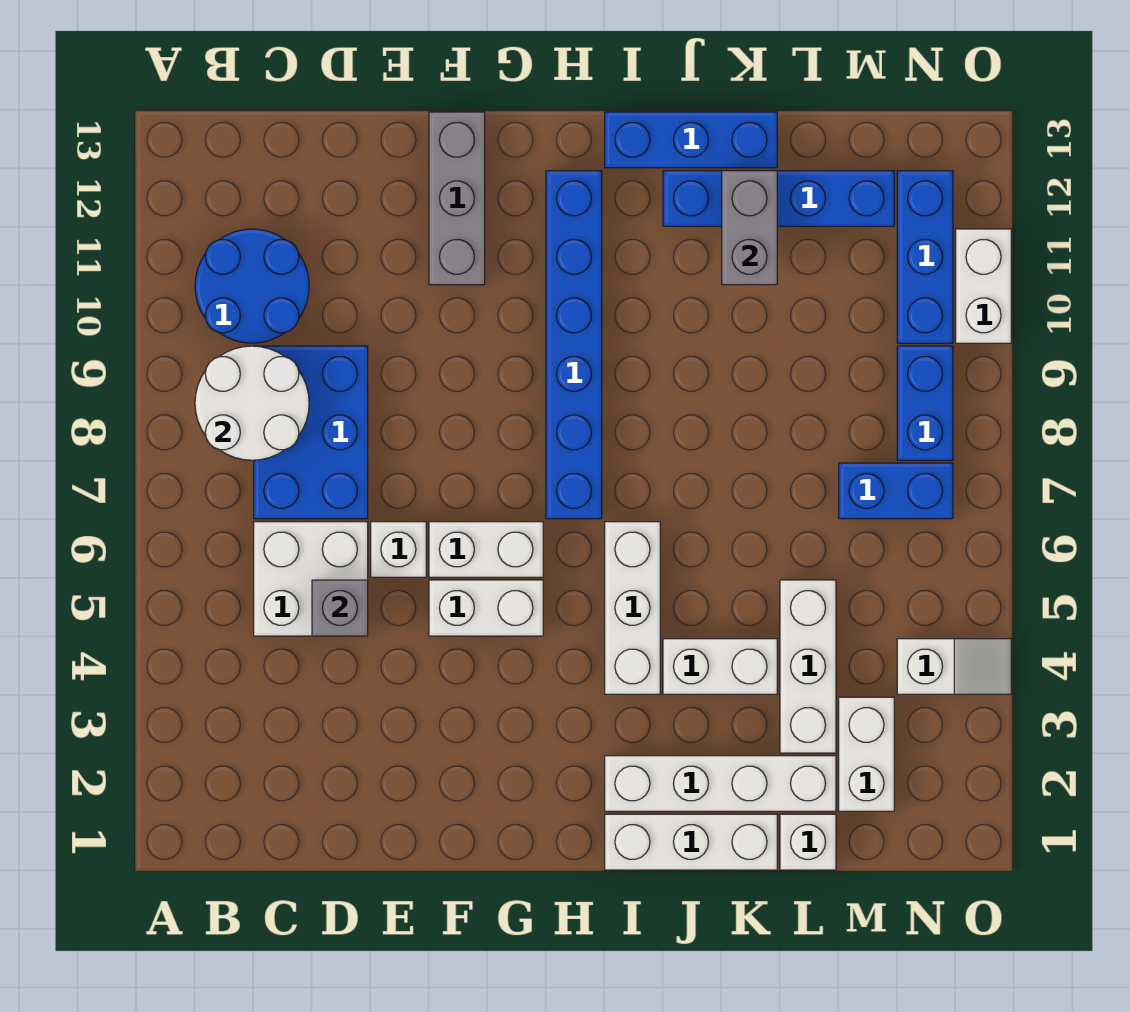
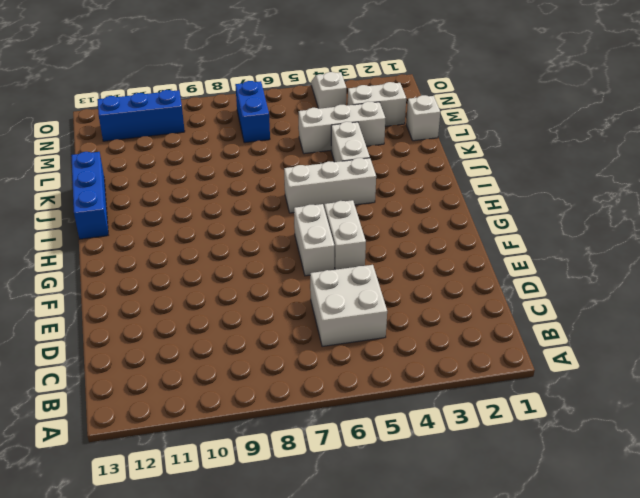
none -> blue 2x2 round brick [195,229,309,343]
none -> blue 2x3 brick [254,346,368,519]
none -> white 1x1 brick [371,522,426,577]

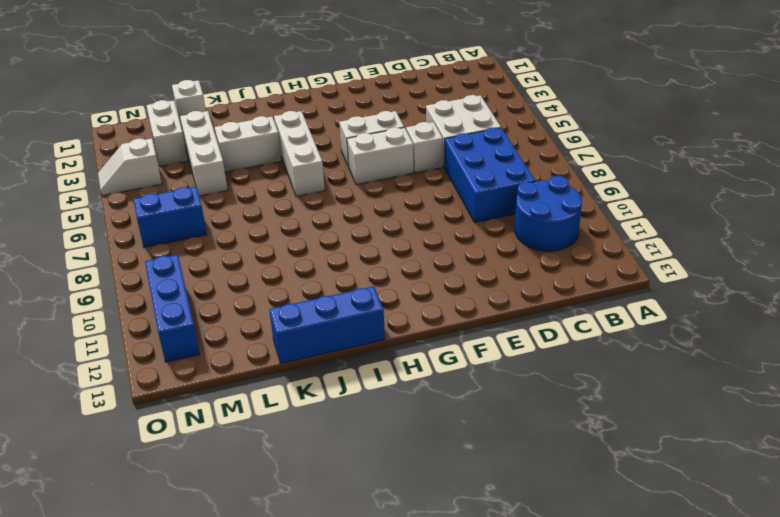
none -> grey 1x3 brick [429,112,485,285]
none -> blue 1x6 brick [546,171,602,519]
none -> white 1x3 brick [605,814,777,870]

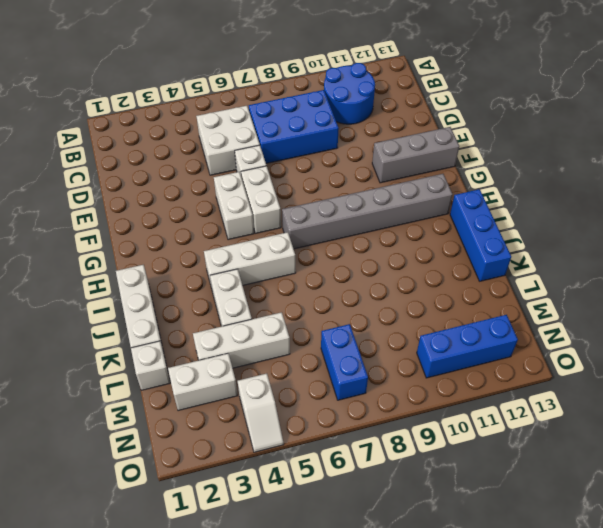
grey 1x6 brick [282,174,452,249] -> blue 1x6 brick [546,171,602,519]
none -> white 1x4 brick [605,756,836,811]
none -> blue 1x4 brick [663,171,894,226]
none -> blue 1x2 brick [897,346,953,460]

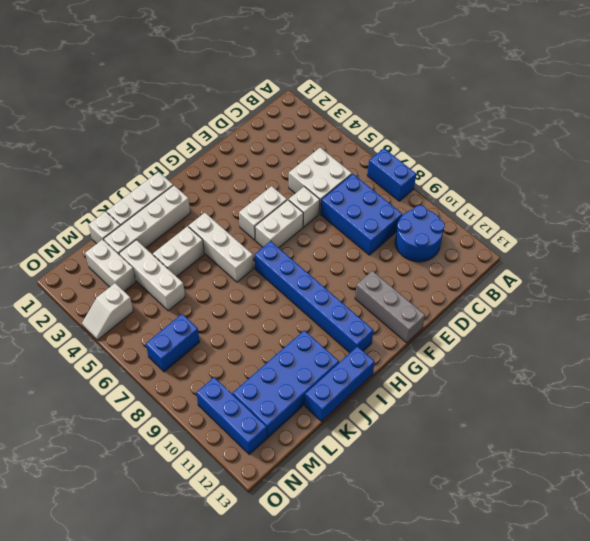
blue 1x2 brick [367,148,416,201] -> blue 1x2 brick moved to [897,346,953,460]
blue 2x4 brick [233,330,339,438] -> blue 1x4 brick [663,171,894,226]
none -> white 1x2 brick [956,229,1011,343]
none -> white 2x2 round brick [195,346,309,460]
none -> grey 1x1 brick [312,580,368,636]

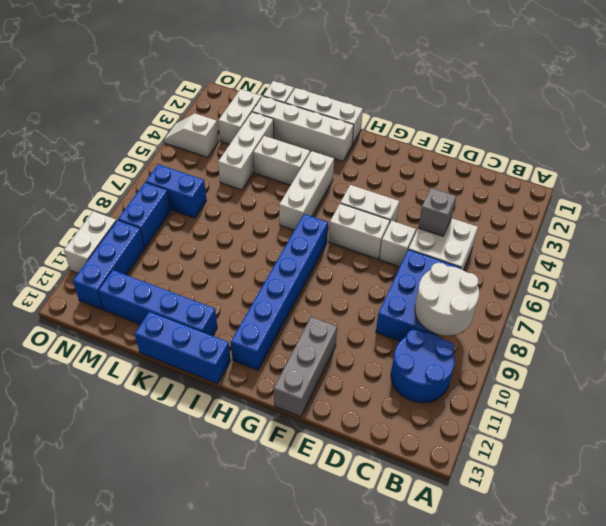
none -> grey 1x2 brick [722,171,777,285]

